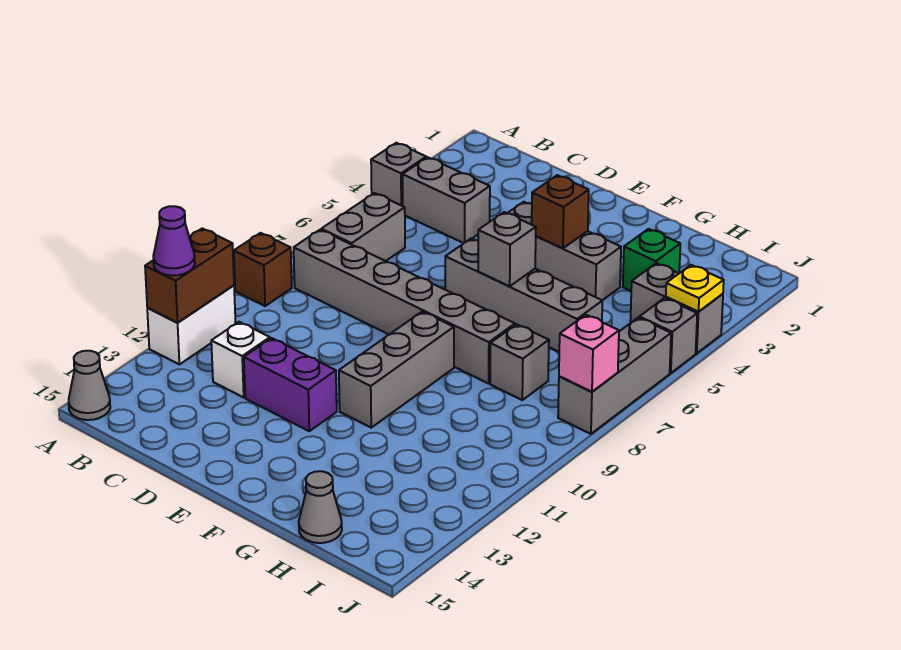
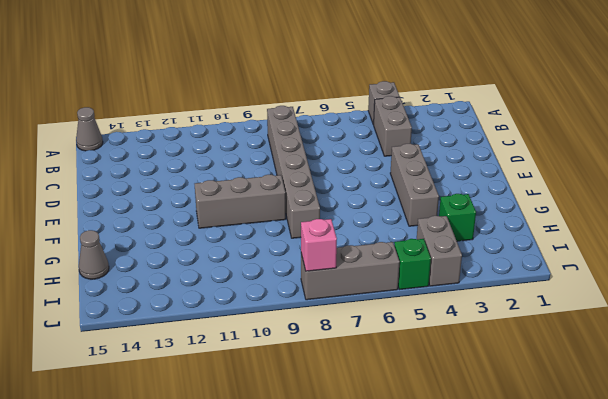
green 1x1 brick [394,239,431,290] -> grey 1x1 brick [640,298,697,373]
none -> brown 1x1 brick [234,233,292,306]
none -> white 1x2 brick [147,285,236,364]
none -> grey 1x2 brick [321,193,405,261]

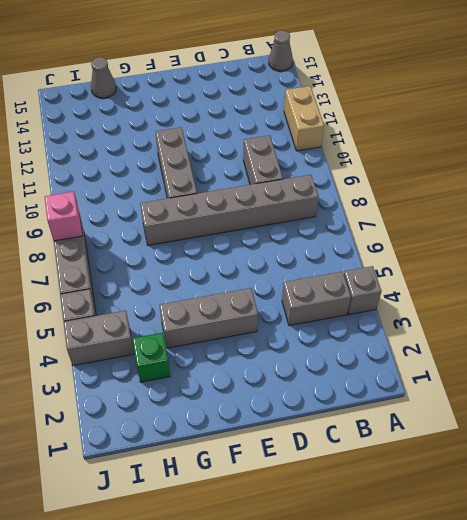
tan 1x2 brick [284,86,324,151] -> white 1x2 brick [147,285,236,364]
grey 1x2 brick [243,135,283,185] -> grey 1x2 brick moved to [321,193,405,261]
none -> brown 1x1 brick [234,233,292,306]
none -> white 1x1 brick [211,322,270,397]
none -> purple 1x2 brick [244,338,337,431]

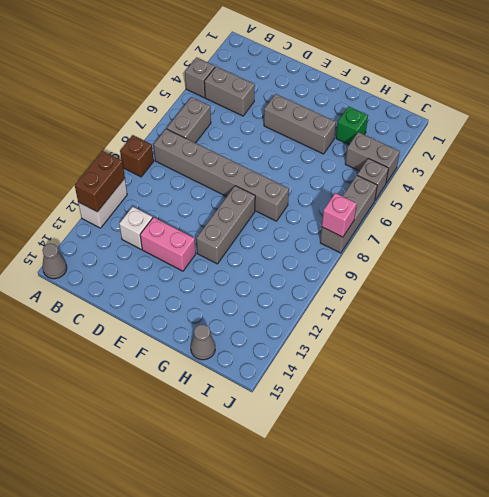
pink 1x2 brick [140,217,196,271] -> purple 1x2 brick [244,338,337,431]
none -> grey 1x4 brick [445,239,602,352]
none -> grey 1x1 brick [490,324,549,400]
none -> brown 1x1 brick [531,175,589,249]

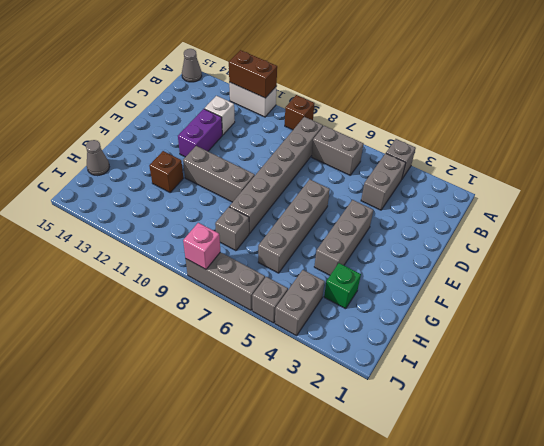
brown 1x1 brick [149,151,183,192] -> brown 1x1 brick moved to [531,175,589,249]
none -> grey 1x1 brick [478,212,536,286]
none -> yellow 1x1 plate [666,265,724,312]
none -> purple 1x1 cone [153,206,195,276]

